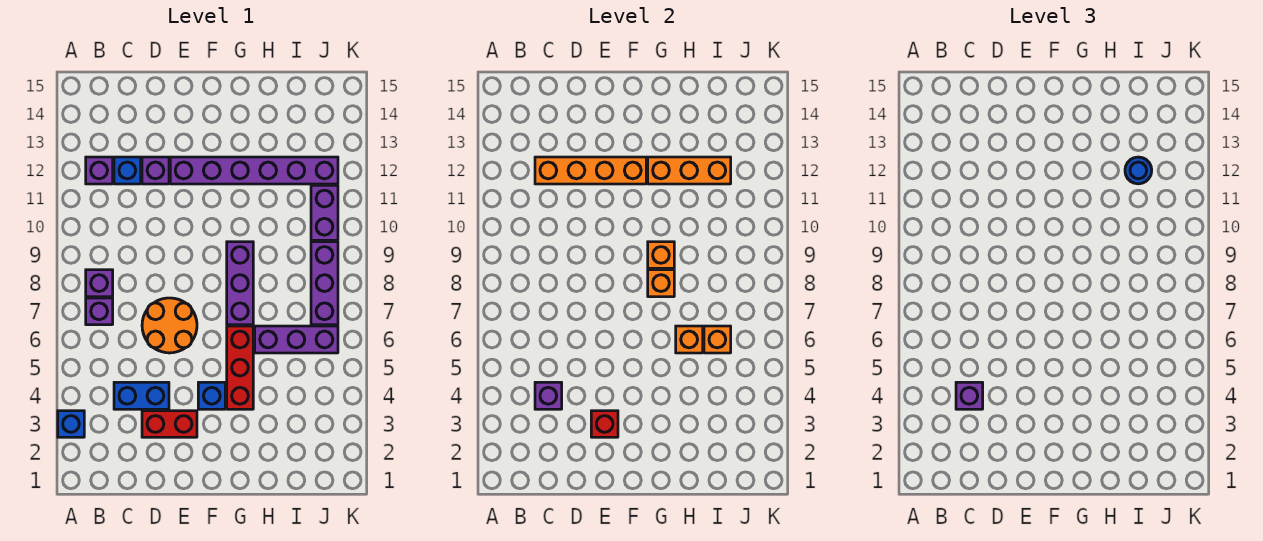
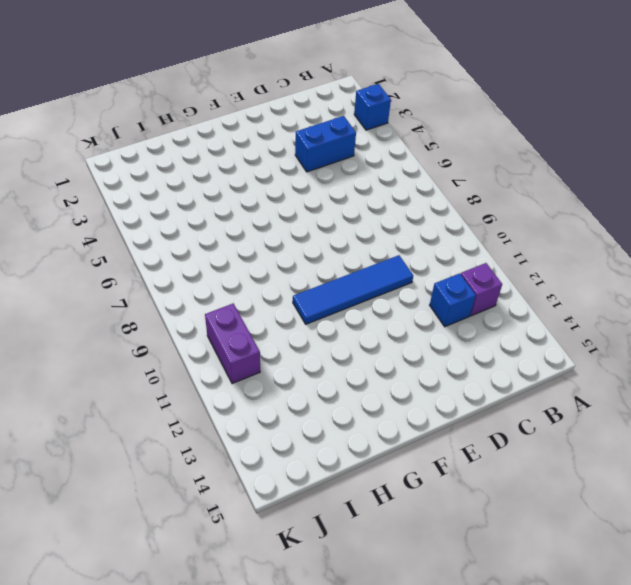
blue 1x4 tile [293,255,413,324] -> none
none -> purple 1x1 brick [86,298,113,325]
none -> purple 1x1 brick [86,270,113,297]
none -> red 1x2 brick [142,411,197,437]

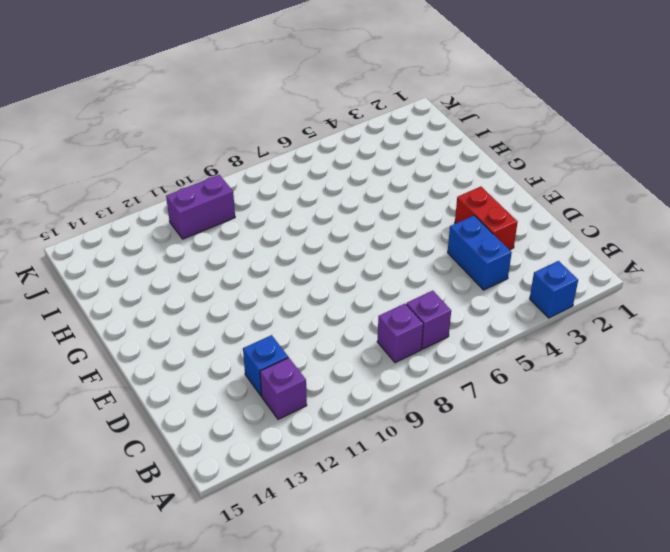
none -> orange 2x2 round brick [142,298,197,353]
none -> purple 1x1 brick [142,157,169,184]
none -> purple 1x6 brick [170,157,338,184]

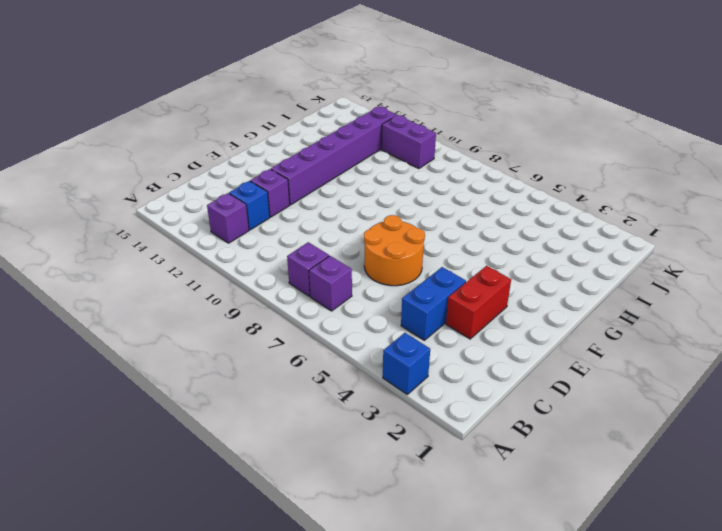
none -> blue 1x1 brick [198,382,225,409]
none -> red 1x3 brick [227,326,253,409]
none -> purple 1x3 brick [227,242,253,325]

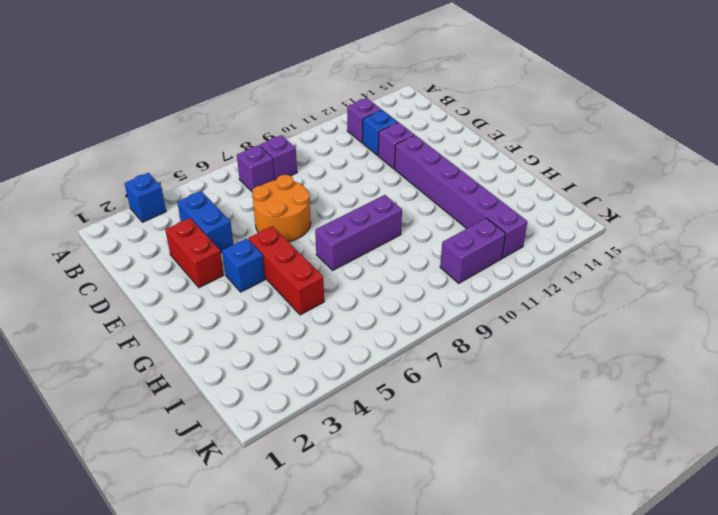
red 1x3 brick [248,226,324,315] -> red 1x3 brick turned to [227,326,253,409]
none -> purple 1x3 brick [255,326,338,353]
none -> purple 1x3 brick [311,242,338,325]
none -> purple 1x1 brick [535,382,562,409]

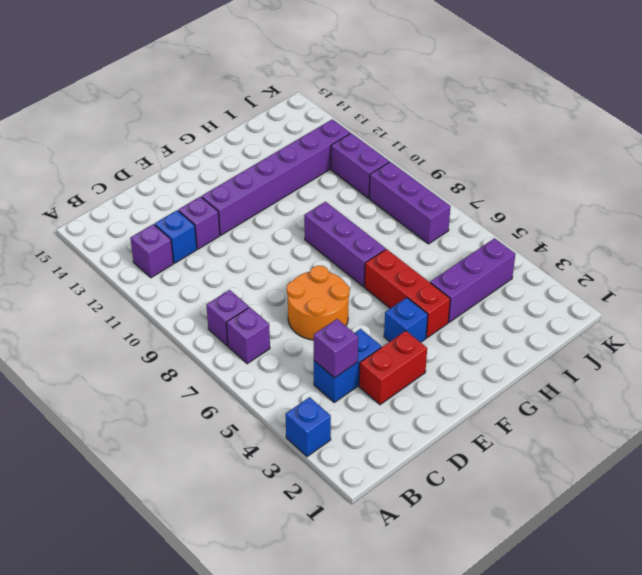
purple 1x3 brick [430,238,515,322] -> purple 1x3 brick moved to [255,326,338,353]
none -> orange 1x4 brick [535,157,646,184]
none -> red 1x1 brick [591,411,618,437]
none -> orange 1x1 brick [648,270,674,297]

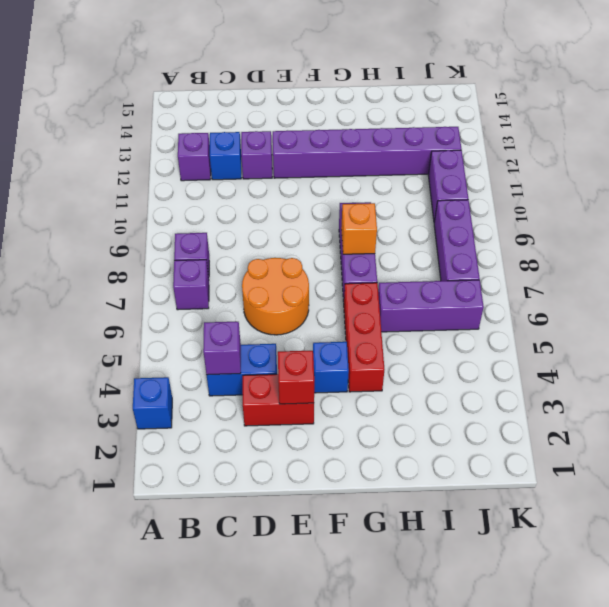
none -> orange 1x4 brick [535,157,646,184]
none -> orange 1x1 brick [648,242,674,268]
none -> orange 1x3 brick [648,157,731,184]

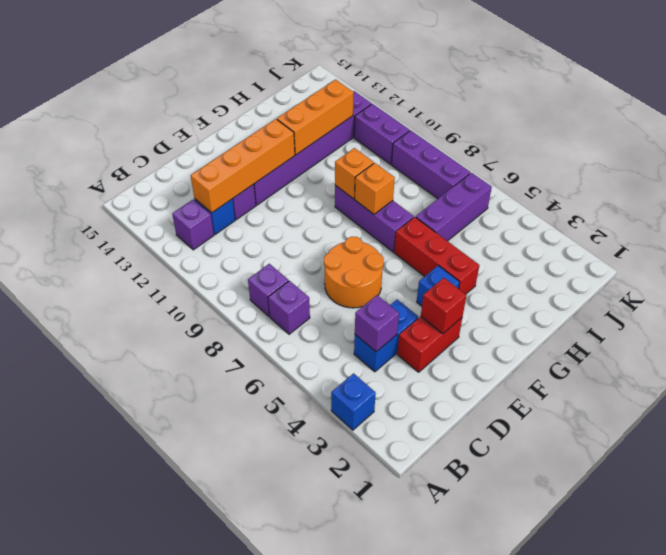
none -> orange 1x1 brick [676,326,703,353]
none -> orange 1x1 brick [704,326,731,353]
none -> purple 1x1 brick [956,382,983,409]

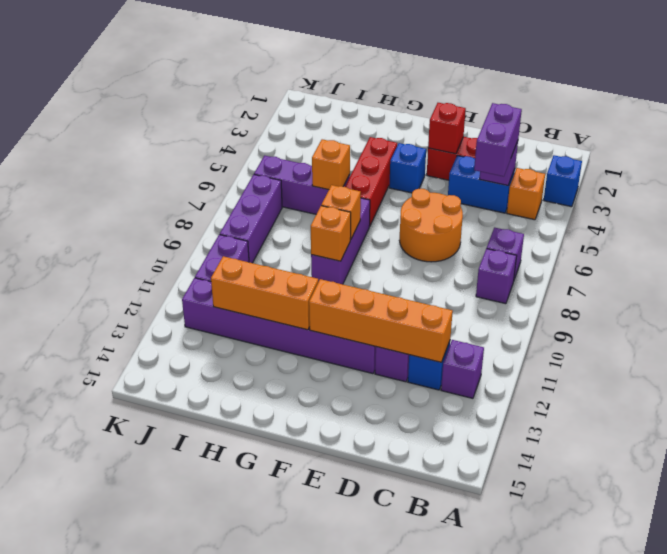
orange 1x1 brick [507,168,545,220] -> orange 1x1 brick moved to [704,326,731,353]
purple 1x2 brick [474,103,522,176] -> purple 1x1 brick [956,382,983,409]
none -> blue 1x1 round brick [1125,157,1152,184]

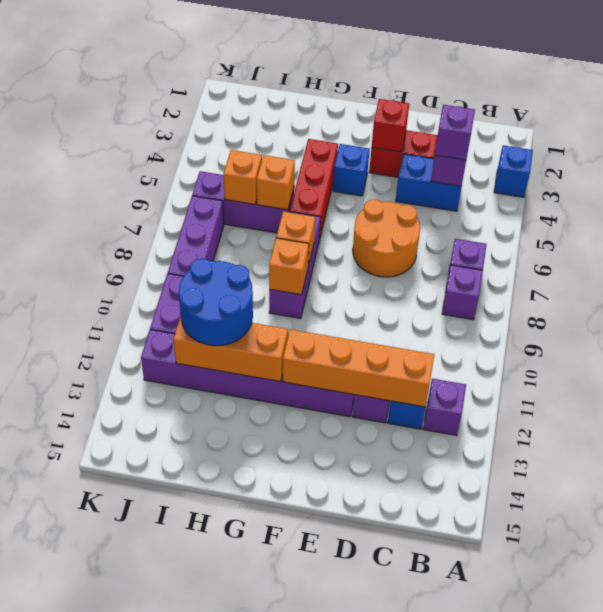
blue 2x2 round brick [179,259,253,346] -> blue 1x1 round brick [1125,157,1152,184]

